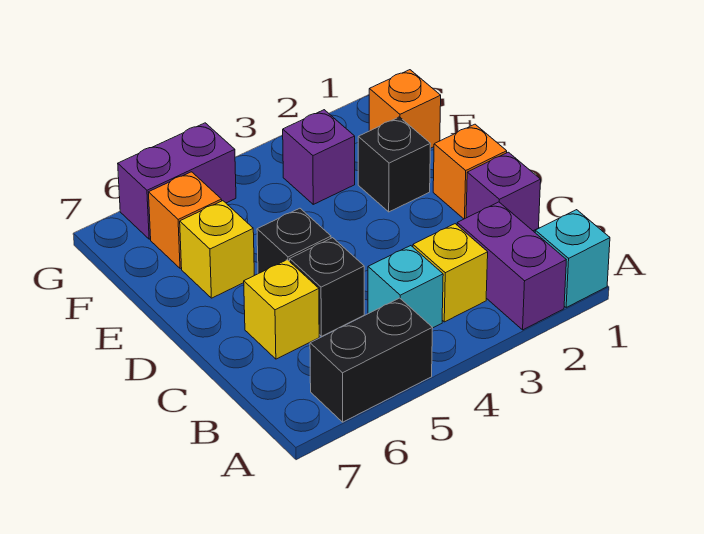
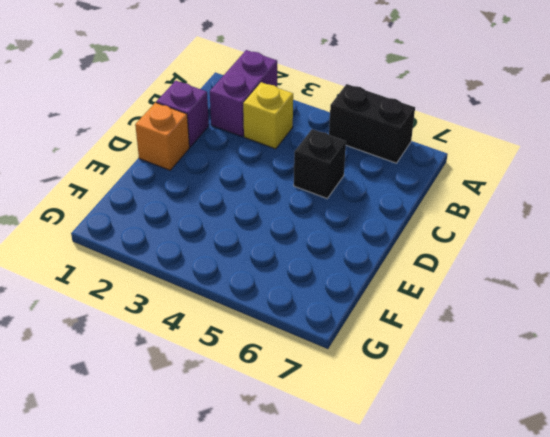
none -> cyan 1x1 brick [535,210,610,307]
none -> cyan 1x1 brick [368,246,443,328]
none -> yellow 1x1 brick [244,260,319,359]

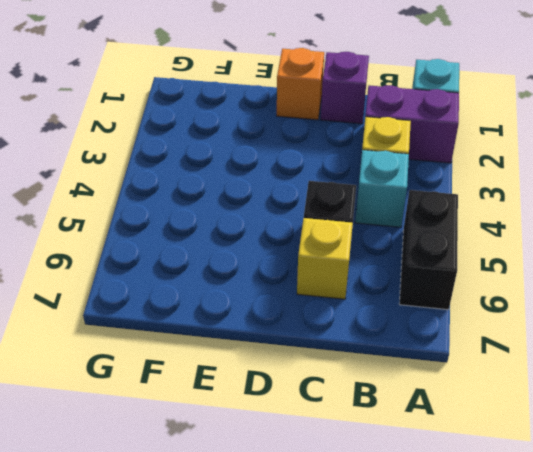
none -> black 1x1 brick [257,208,331,274]
none -> black 1x1 brick [358,117,431,212]
none -> yellow 1x1 brick [180,201,254,298]

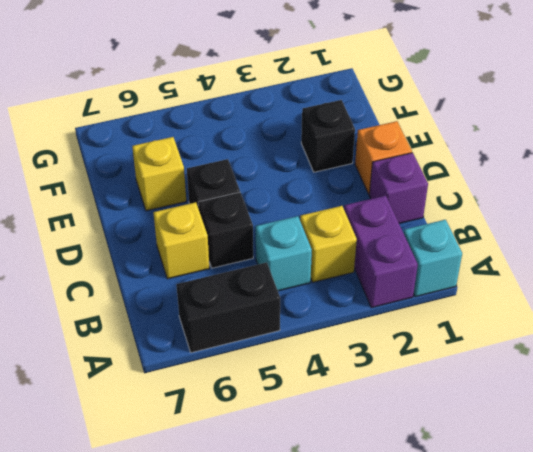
none -> orange 1x1 brick [369,70,441,148]
none -> purple 1x1 brick [283,110,355,204]
none -> orange 1x1 brick [149,172,222,269]

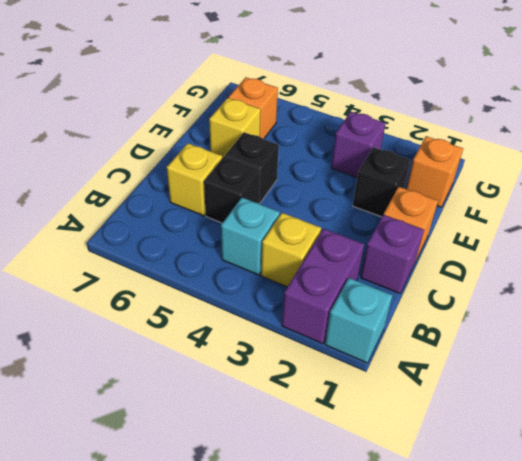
none -> black 1x2 brick [310,298,432,422]
none -> purple 1x2 brick [118,123,236,239]

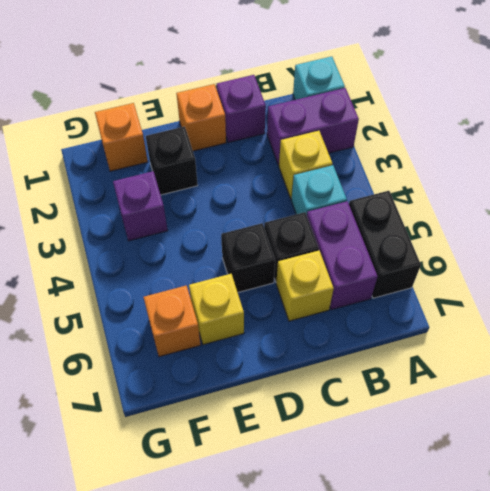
purple 1x2 brick [307,201,378,310] -> purple 1x2 brick moved to [118,123,236,239]

